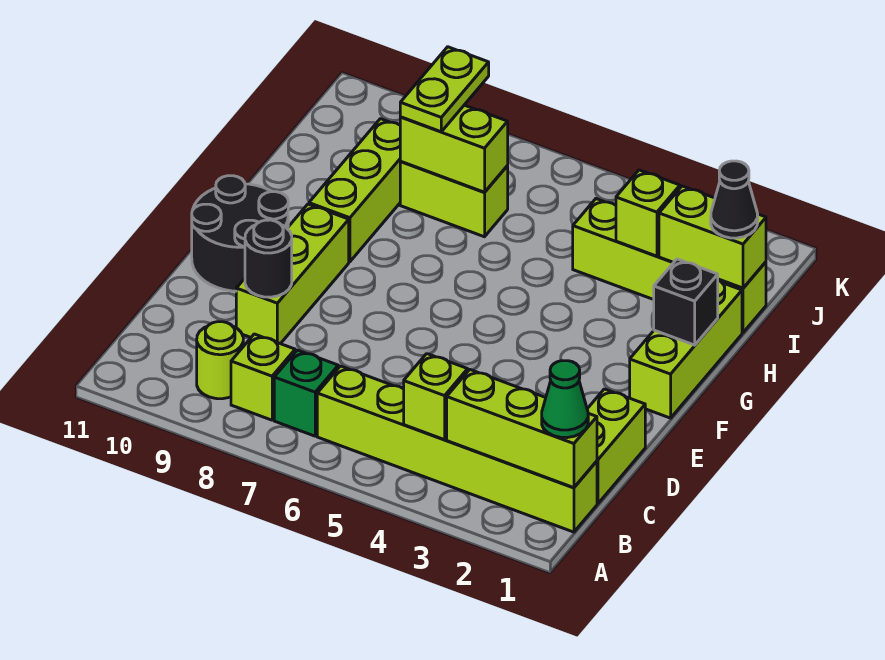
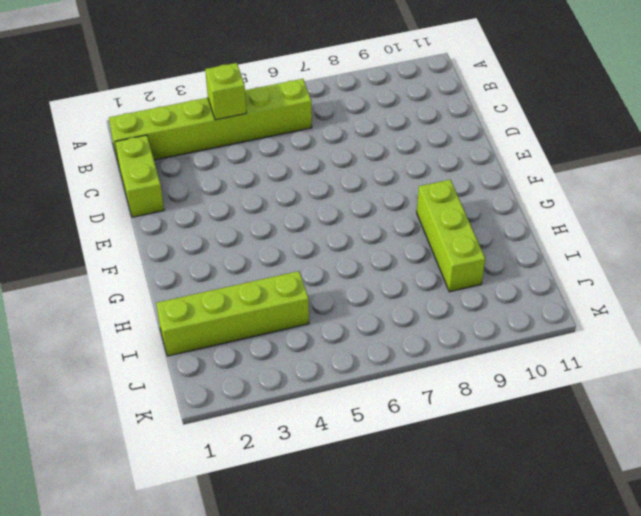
none -> green 1x1 brick [274,350,338,436]
none -> lime 1x1 brick [231,334,295,420]
none -> lime 1x1 round brick [197,322,243,399]

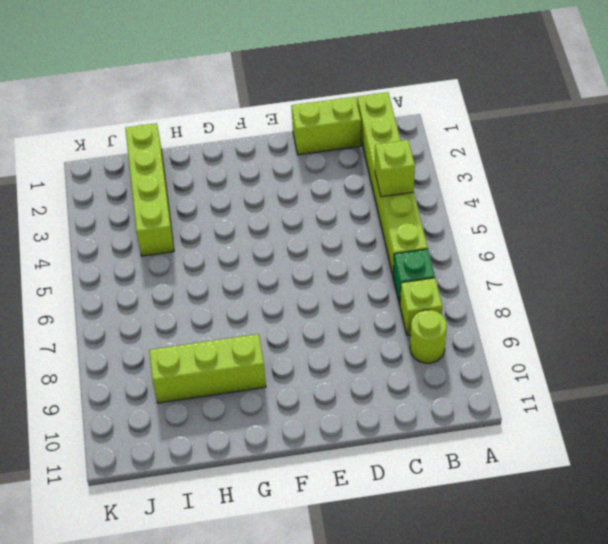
none -> lime 1x3 brick [236,204,349,344]
none -> black 2x2 round brick [192,176,288,291]
none -> lime 1x3 brick [630,280,742,418]

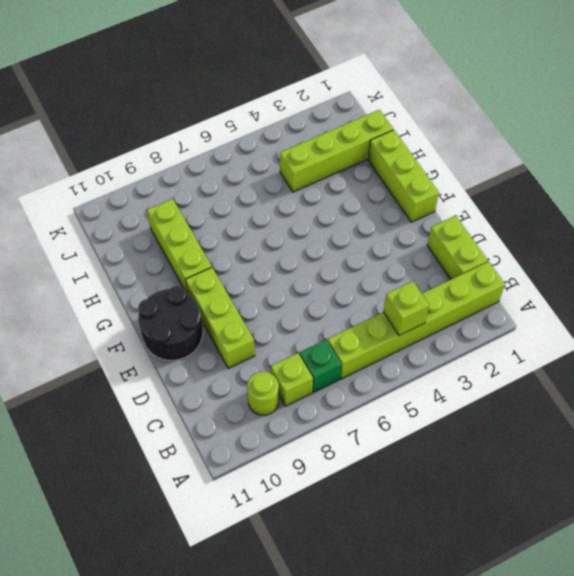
none -> lime 1x2 brick [400,162,508,237]
none -> lime 1x3 brick [447,370,597,488]
none -> black 1x1 round brick [245,220,292,297]

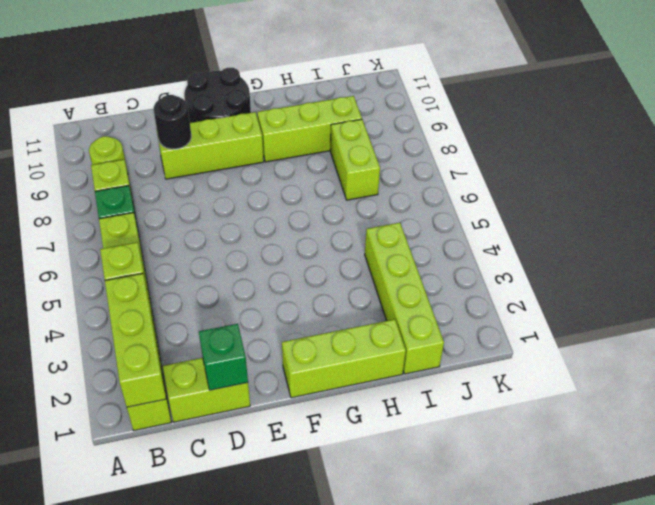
green 1x1 brick [199,324,248,390] -> none
none -> black 1x1 brick [654,259,718,345]
none -> lime 1x2 brick [659,186,766,288]
none -> lime 1x1 brick [616,170,680,256]

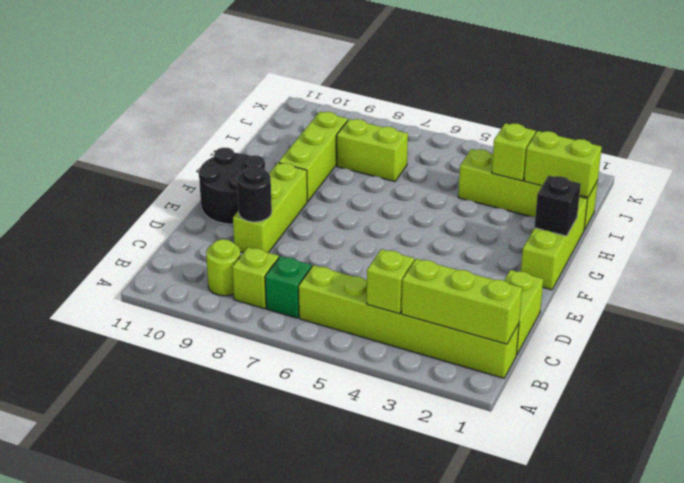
none -> lime 1x2 brick [400,105,508,192]
none -> green 1x1 cone [542,361,588,438]
none -> black 1x1 cone [711,161,758,238]

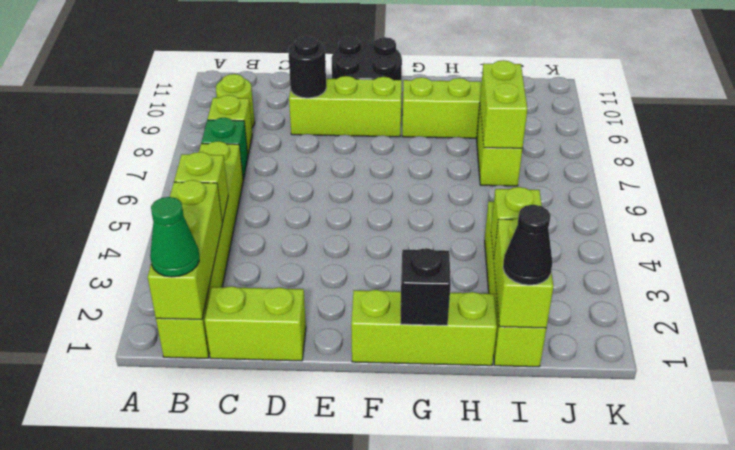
none -> lime 1x2 plate [400,47,489,132]

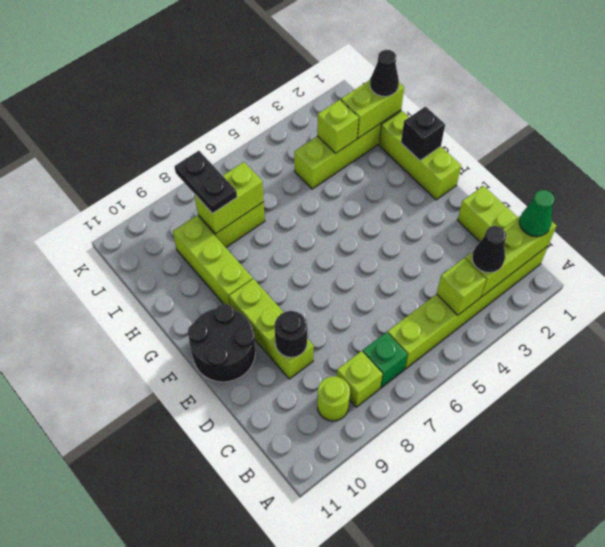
black 1x1 cone [472,226,506,273] -> none
black 1x2 plate [175,151,237,214] -> lime 1x2 plate [400,47,489,132]

